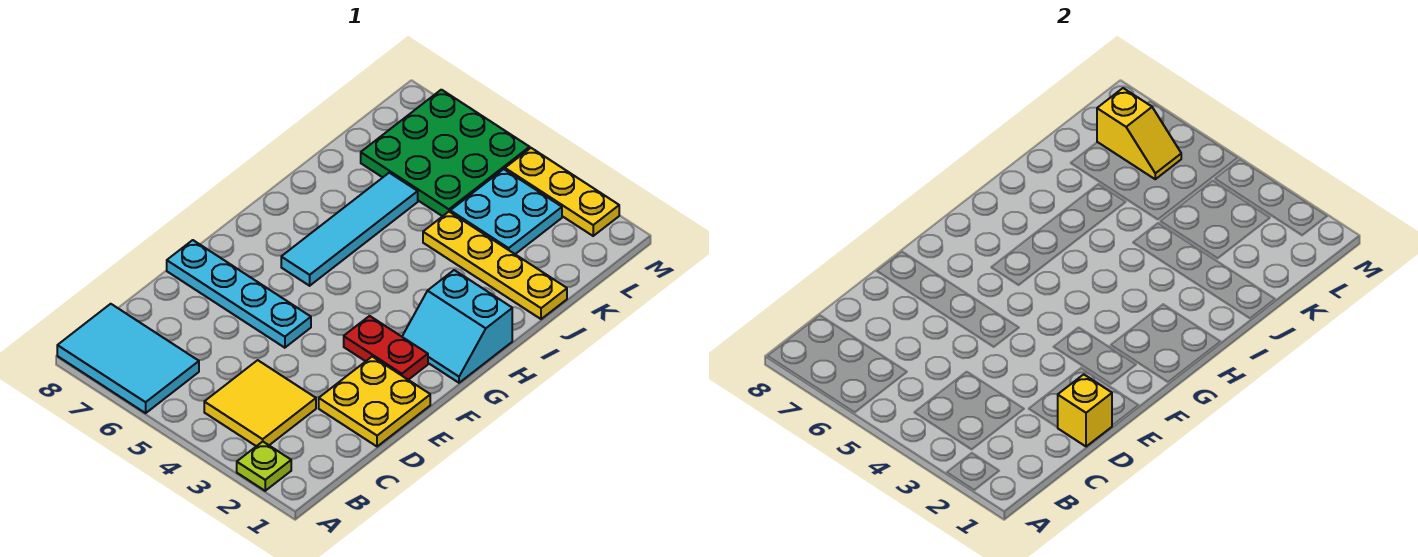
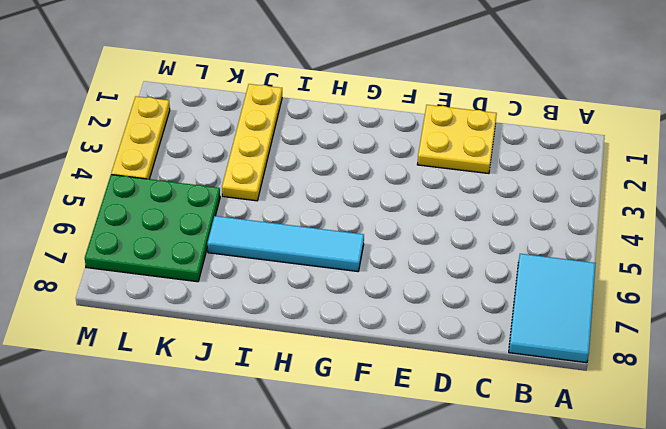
none -> lime 1x1 plate [237,442,291,491]
none -> yellow 2x2 tile [204,360,316,446]
none -> cyan 1x4 plate [167,240,311,348]

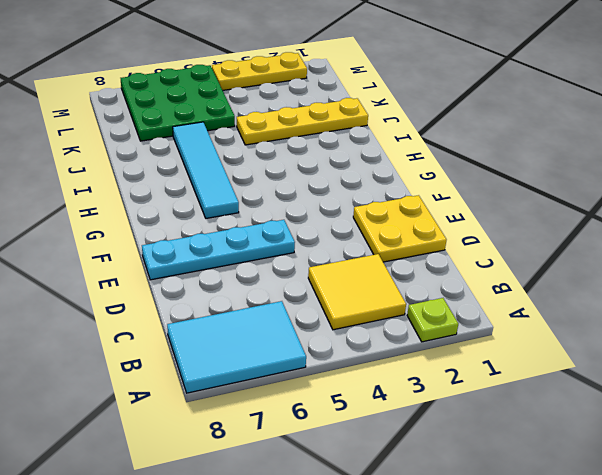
none -> red 1x2 plate [344,316,428,380]
none -> cyan 2x2 slope [402,270,512,383]
none -> cyan 2x2 plate [450,169,562,254]

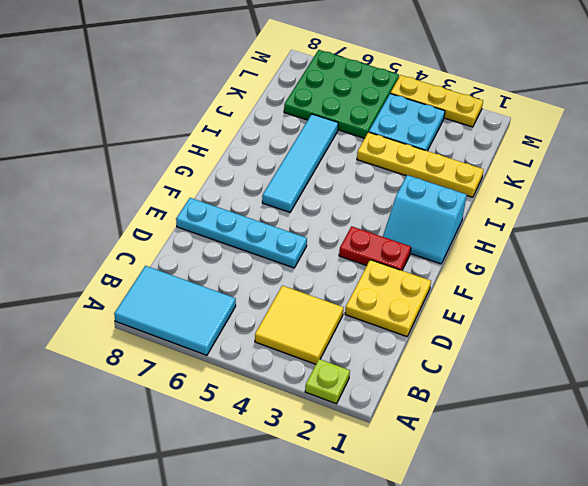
none -> yellow 1x1 brick [1057,374,1112,447]
none -> yellow 1x2 slope [1097,88,1181,179]

